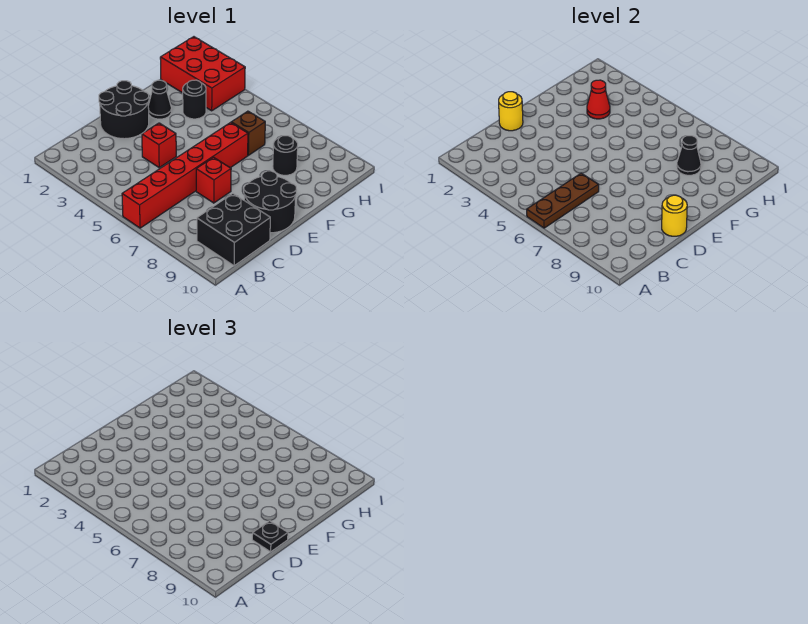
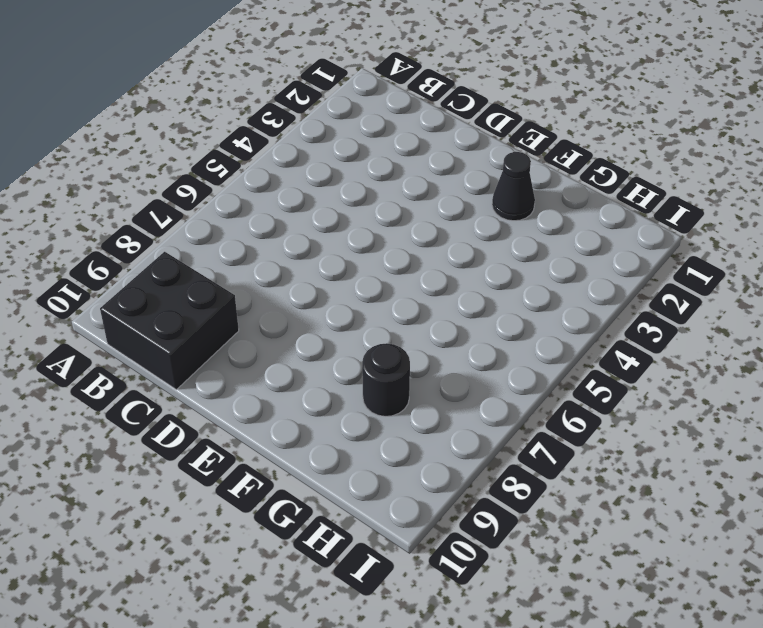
none -> red 1x6 brick [122,123,248,228]
none -> black 2x2 round brick [99,81,149,139]
none -> red 1x1 brick [142,123,176,167]

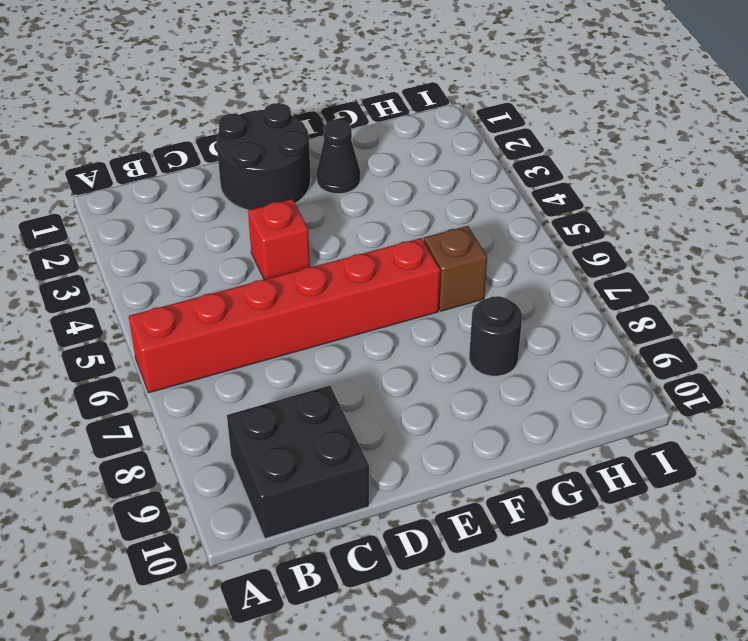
none -> red 1x1 brick [196,157,231,203]
none -> black 2x2 round brick [244,171,297,233]
none -> black 1x1 round brick [183,80,206,119]

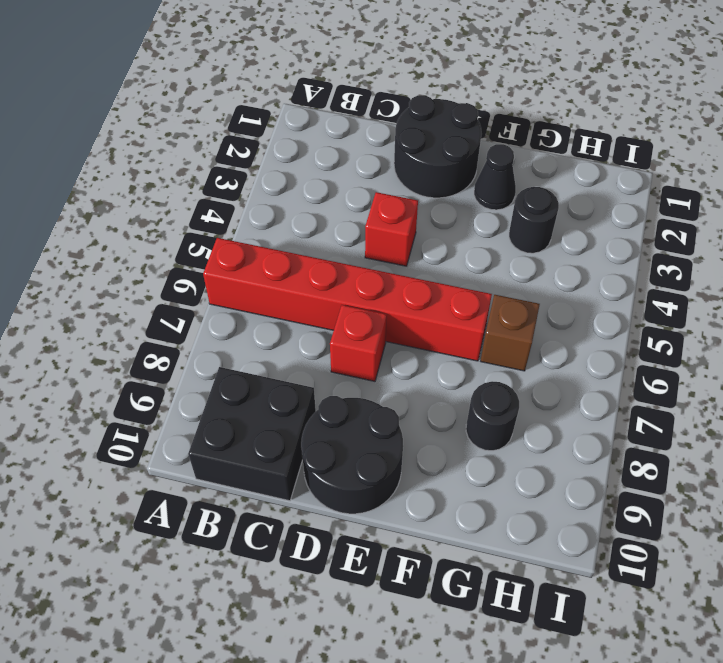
none -> red 2x3 brick [160,37,245,111]
none -> brown 1x3 plate [527,173,599,228]
none -> yellow 1x1 round brick [499,92,523,131]

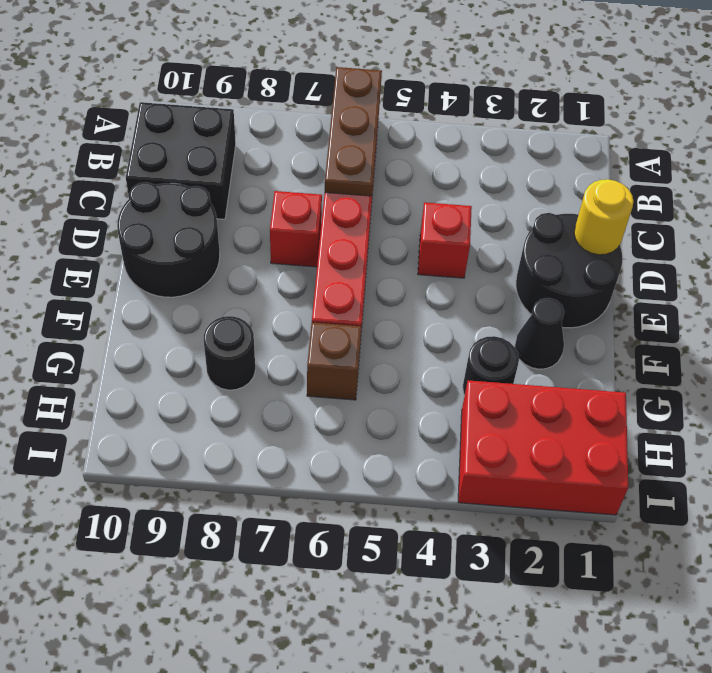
none -> yellow 1x1 round brick [662,195,687,236]
none -> red 1x1 cone [587,80,610,119]
none -> black 1x1 cone [677,136,701,175]

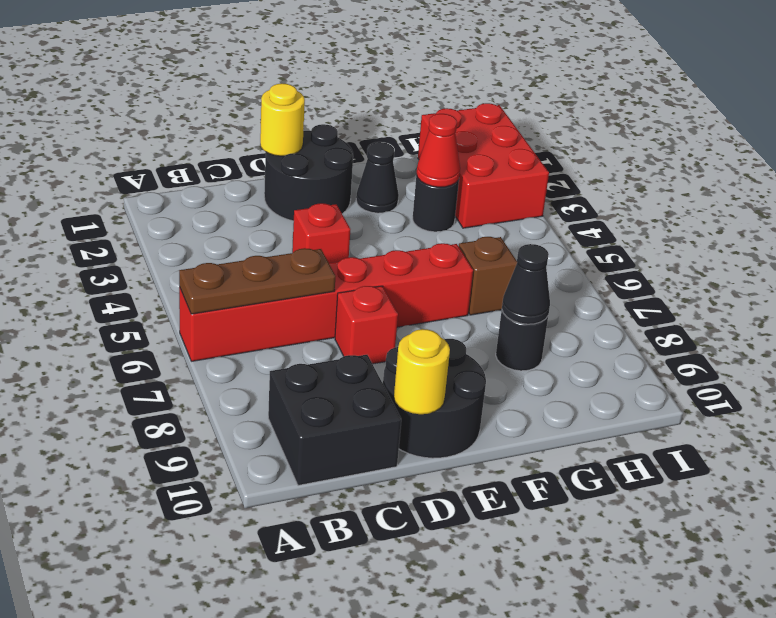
none -> black 1x1 plate [252,521,288,552]

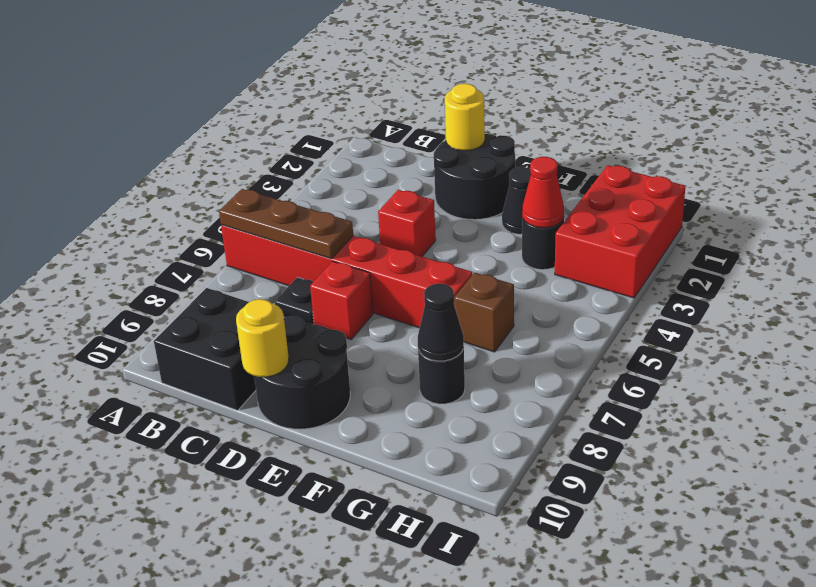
black 1x1 plate [275,277,314,324] -> black 1x1 plate moved to [252,521,288,552]

